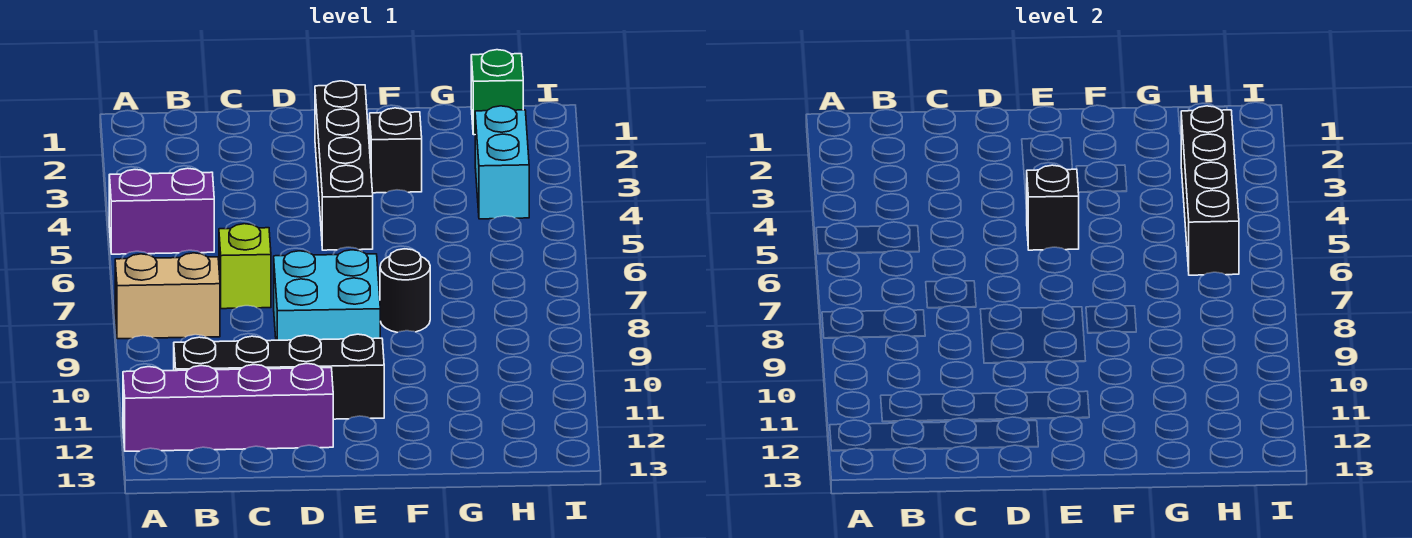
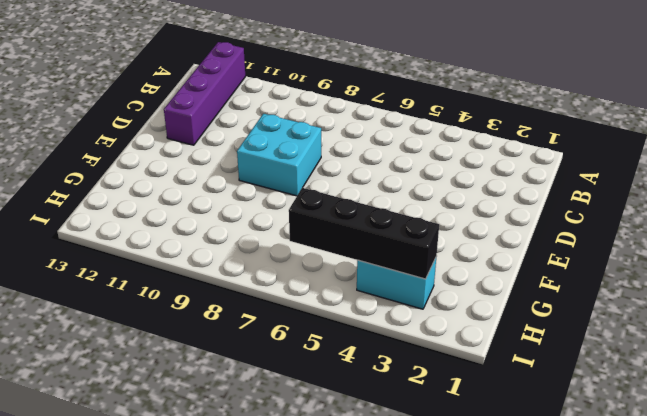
none -> purple 1x2 brick [109,168,214,254]
none -> tan 1x2 brick [115,253,220,339]
none -> black 1x4 brick [174,334,384,419]

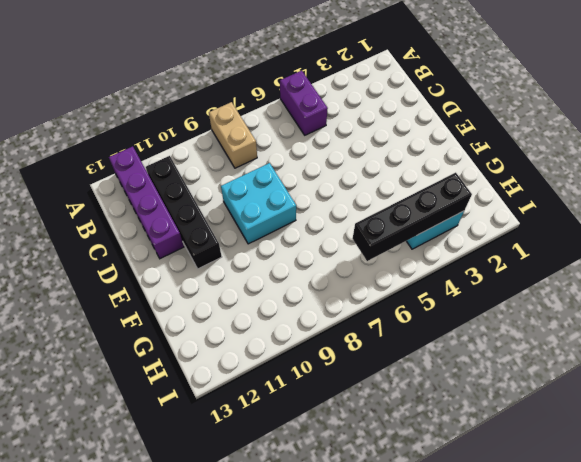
none -> lime 1x1 brick [219,224,271,309]
none -> black 1x4 brick [315,81,373,250]
none -> black 1x1 brick [370,108,422,193]

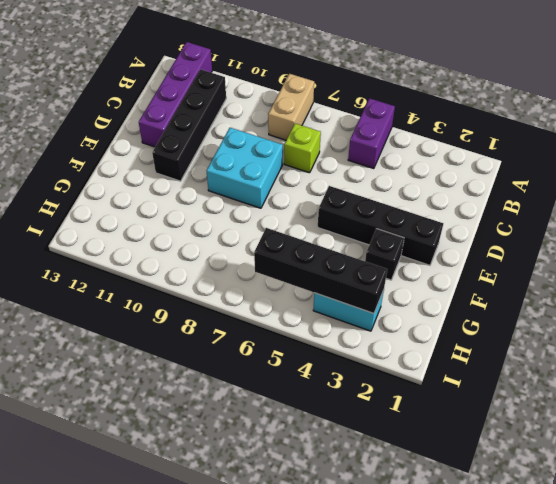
none -> black 1x1 round brick [380,249,430,333]
none -> green 1x1 brick [471,50,523,135]
none -> black 1x1 brick [1027,165,1079,250]

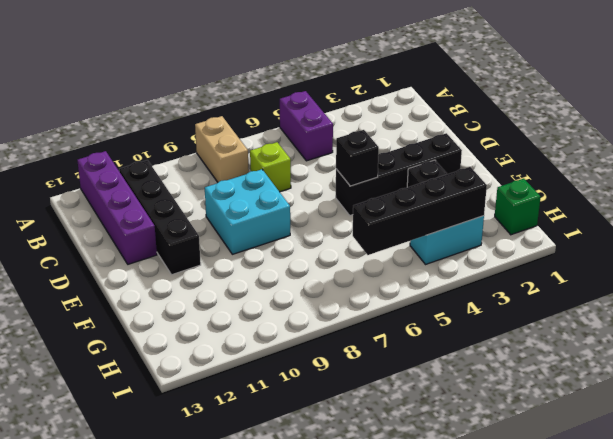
none -> black 1x1 round brick [380,249,430,333]

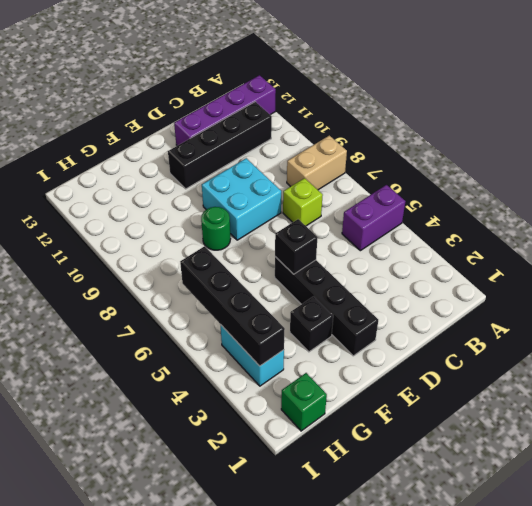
green 1x1 round brick [201,207,231,250] -> black 1x1 round brick [380,249,430,333]

